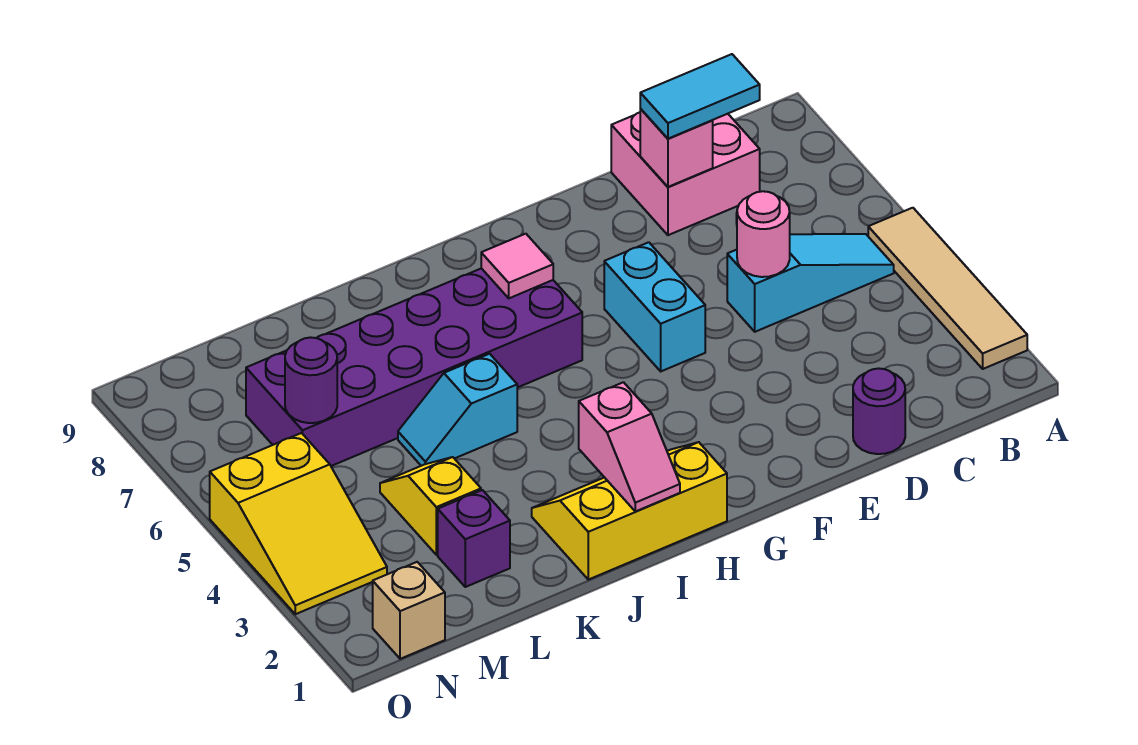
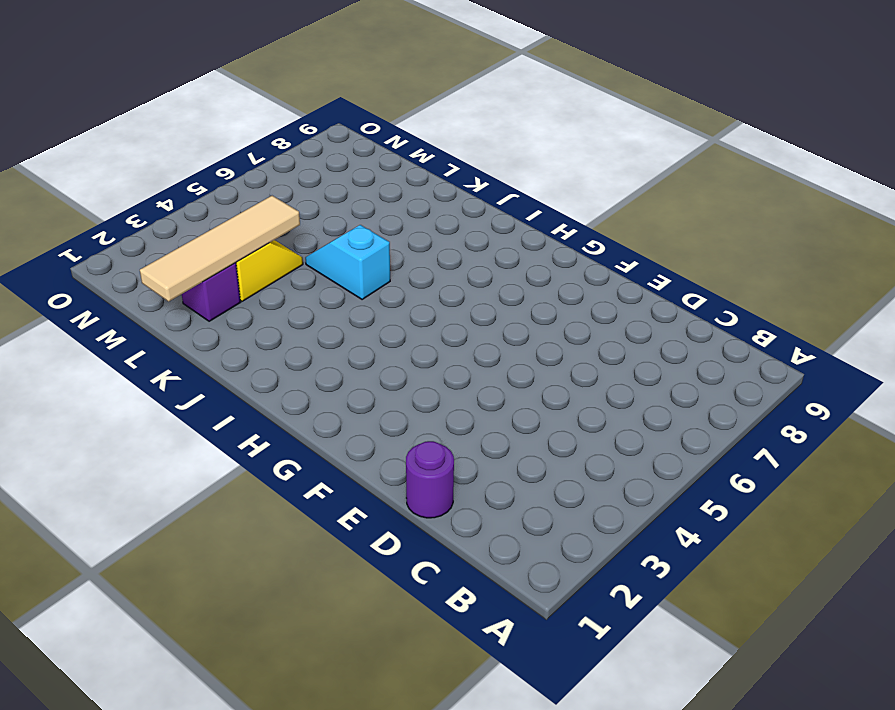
tan 1x4 tile [140,196,300,301] -> tan 1x4 tile moved to [868,208,1027,369]
none -> cyan 1x3 slope [727,234,894,332]
none -> pink 2x2 brick [611,112,760,235]
none -> cyan 1x2 brick [604,242,705,371]

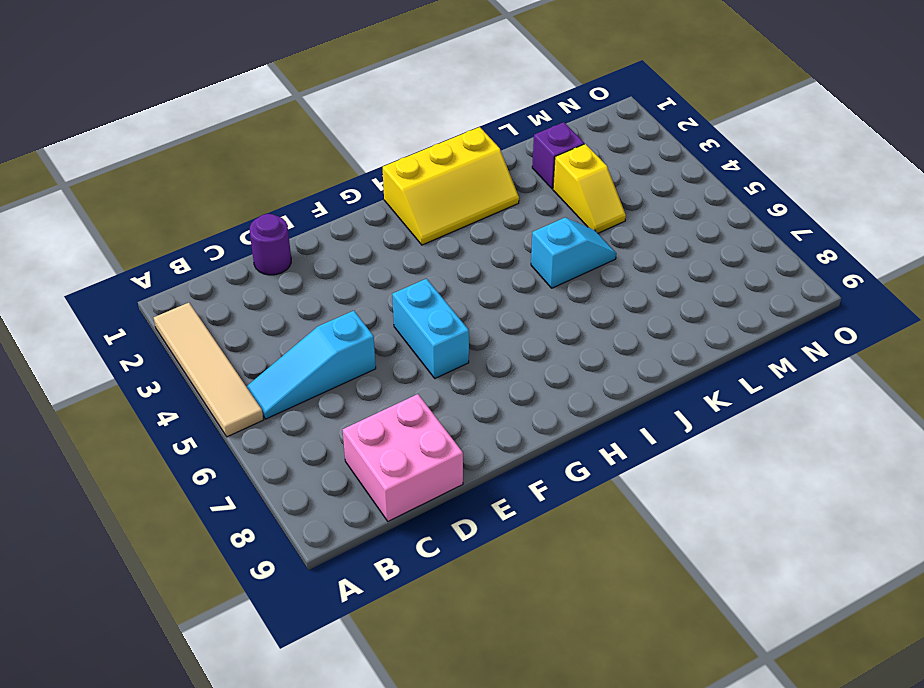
none -> purple 2x6 brick [246,268,582,466]
none -> tan 1x1 brick [373,562,445,659]
none -> yellow 2x3 slope [210,433,387,614]

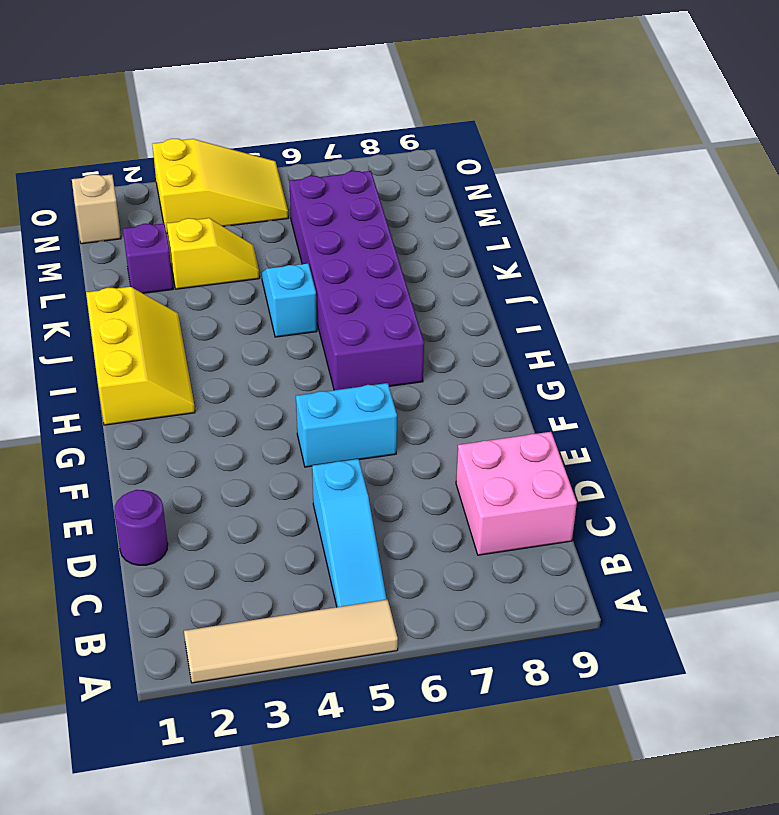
yellow 2x3 slope [152,139,289,233] -> yellow 2x3 slope turned to [210,433,387,614]
none -> pink 1x1 round brick [737,191,790,277]
none -> pink 1x1 brick [640,109,713,187]
none -> pink 1x1 tile [481,234,553,298]

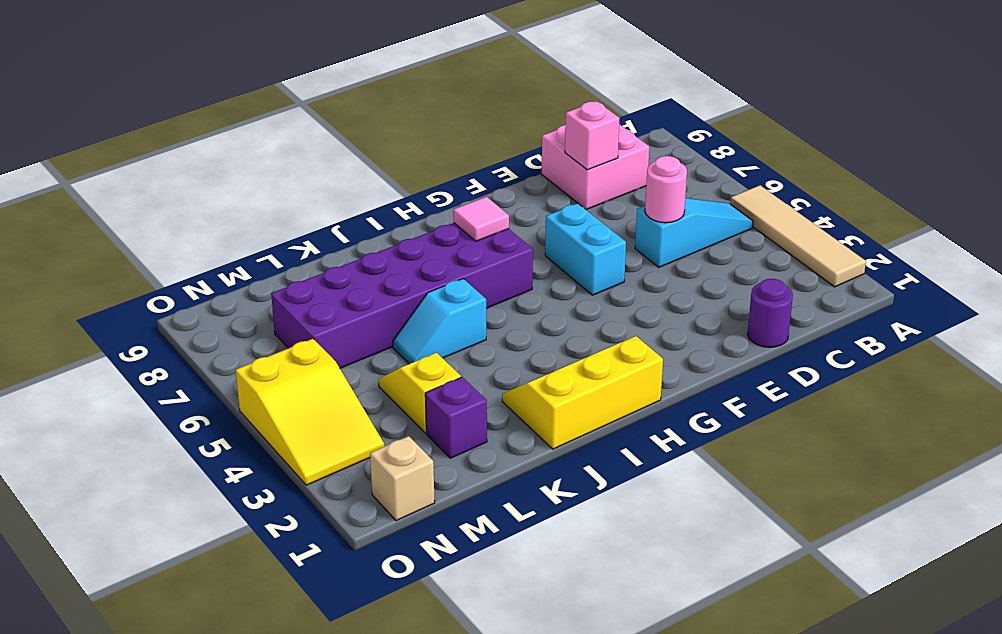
none -> pink 1x2 slope [579,382,680,511]
none -> purple 1x1 round brick [285,337,337,423]
none -> cyan 1x2 tile [640,54,760,139]

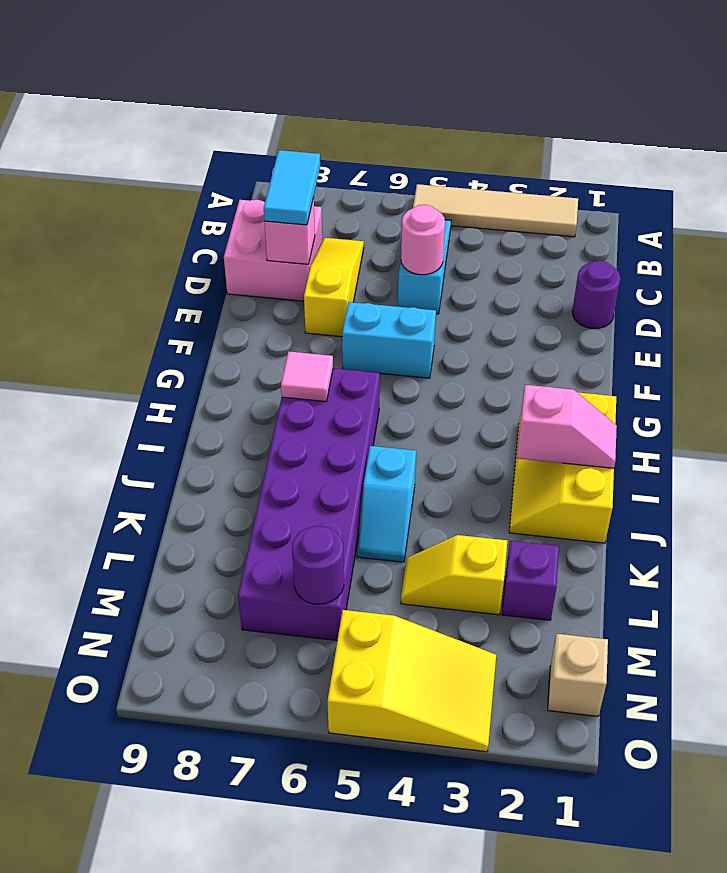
yellow 1x3 slope [304,238,364,337] -> none

